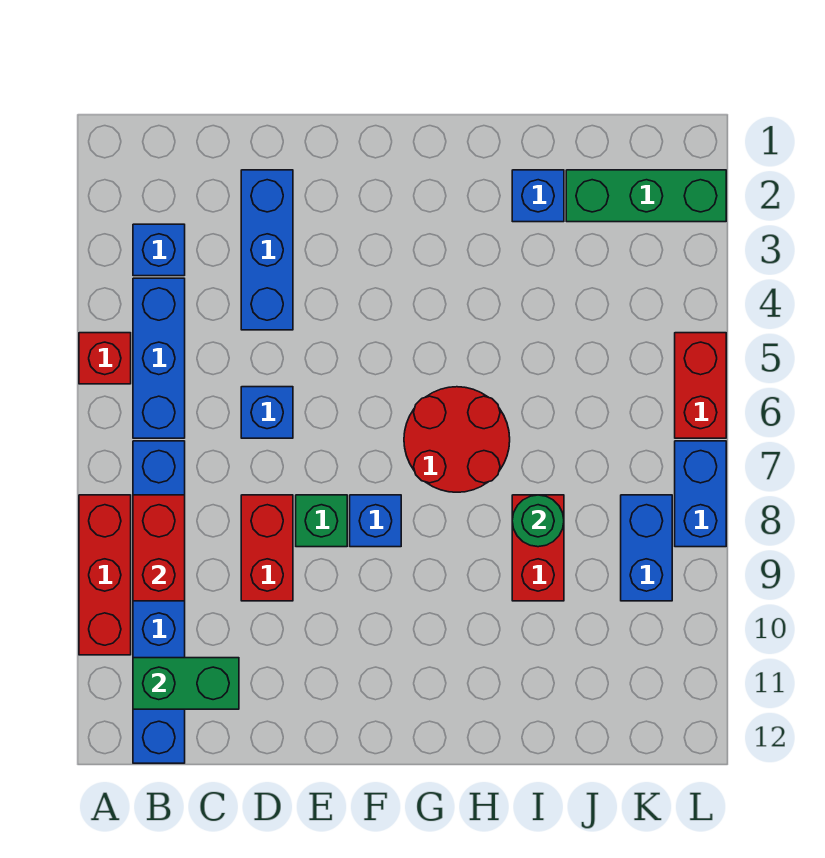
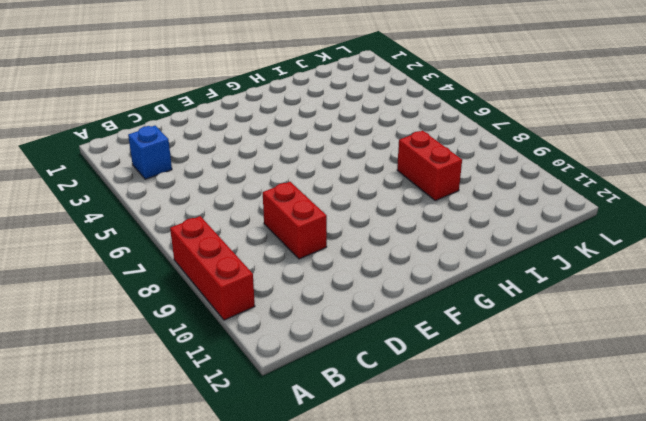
none -> red 1x1 brick [79,333,131,384]
none -> blue 1x3 brick [133,278,185,438]
none -> blue 1x6 brick [133,441,185,763]

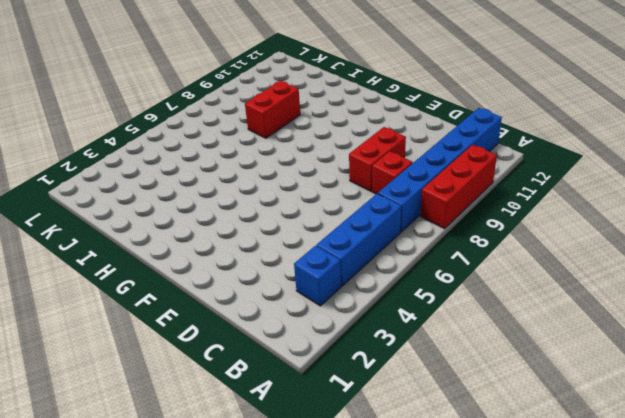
red 1x1 brick [372,151,413,194] -> red 1x1 brick moved to [79,333,131,384]
none -> blue 1x3 brick [241,170,293,330]
none -> blue 1x1 brick [241,387,293,438]
none -> green 1x1 brick [296,495,347,547]

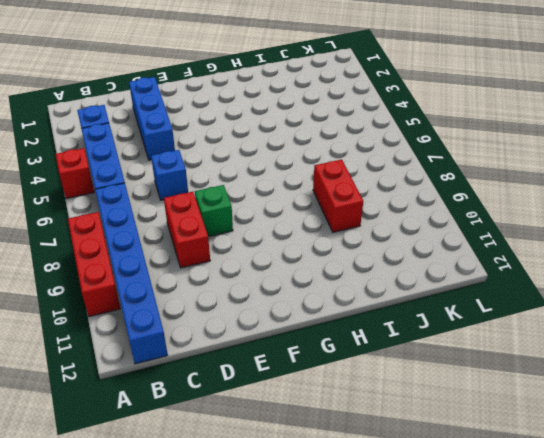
none -> blue 1x1 brick [350,495,401,547]
none -> red 2x2 round brick [404,387,510,492]
none -> blue 1x1 brick [512,170,564,222]

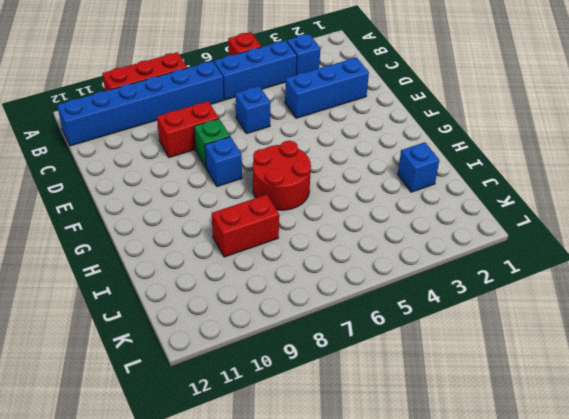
none -> green 1x3 brick [566,170,726,222]
none -> blue 1x2 brick [621,495,672,601]
none -> red 1x2 brick [675,333,726,438]

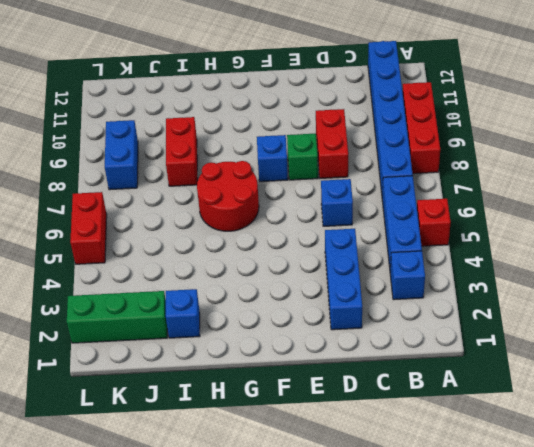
none -> blue 1x2 brick [675,441,726,547]
none -> red 1x2 brick [133,495,185,601]
none -> green 1x2 brick [133,658,239,709]

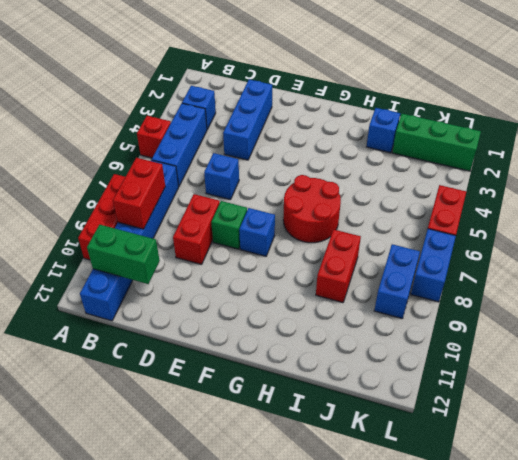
none -> green 1x1 round brick [512,495,564,547]

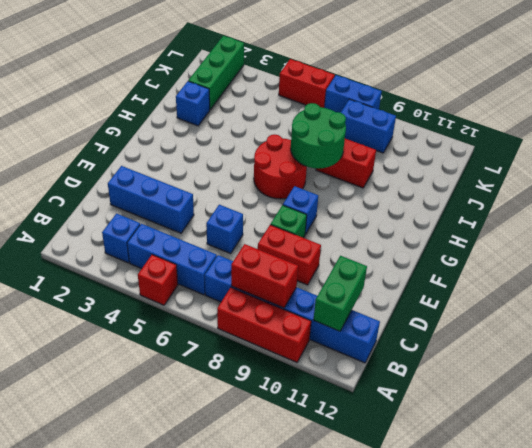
green 2x2 round brick [291,103,346,169] -> green 1x1 round brick [512,495,564,547]

